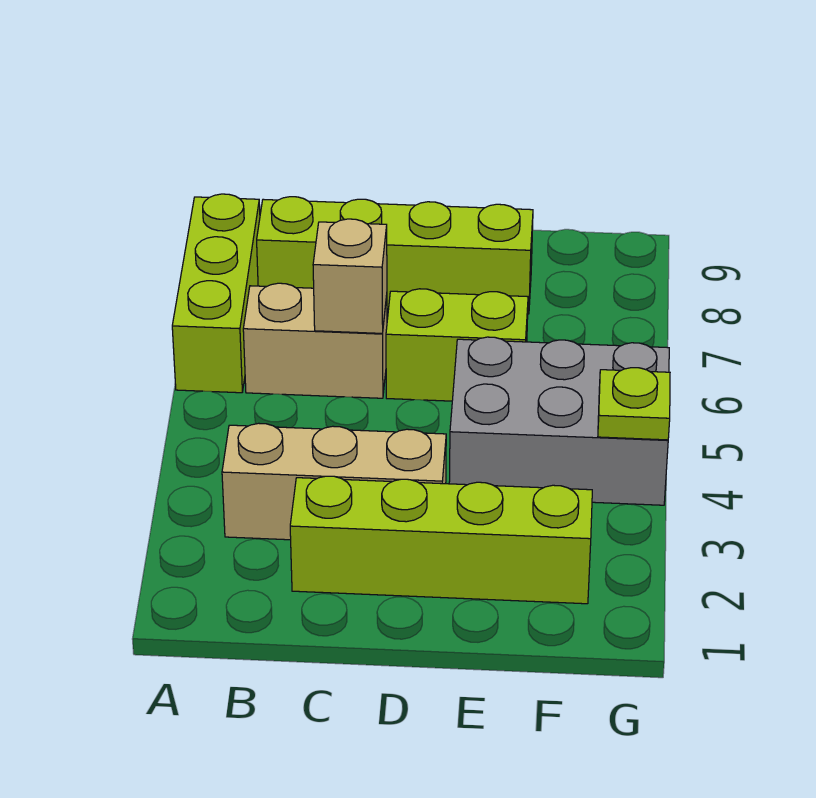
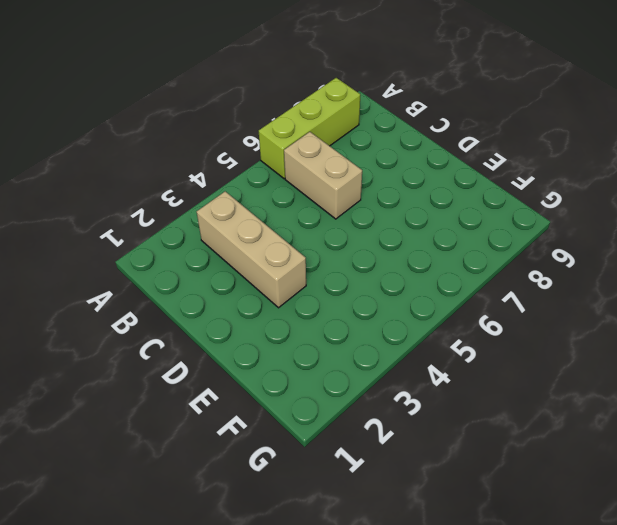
none -> lime 1x4 brick [257,197,533,314]
none -> lime 1x4 brick [290,476,592,604]

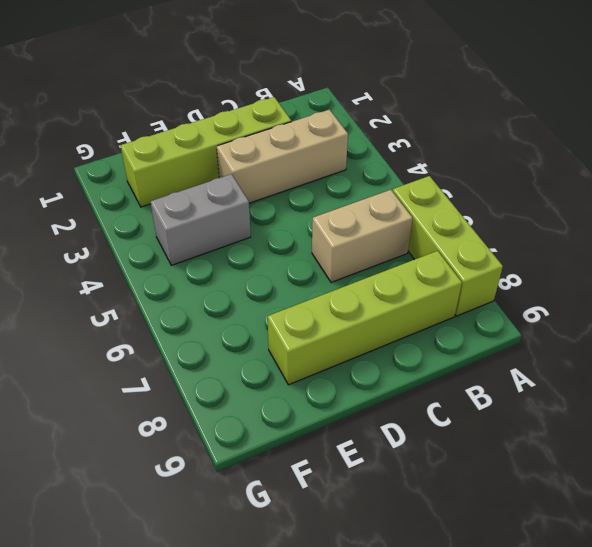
grey 1x2 brick [150,174,251,265] -> grey 2x3 brick [449,337,669,505]
none -> lime 1x2 brick [386,289,528,401]
none -> tan 1x1 brick [313,219,387,333]

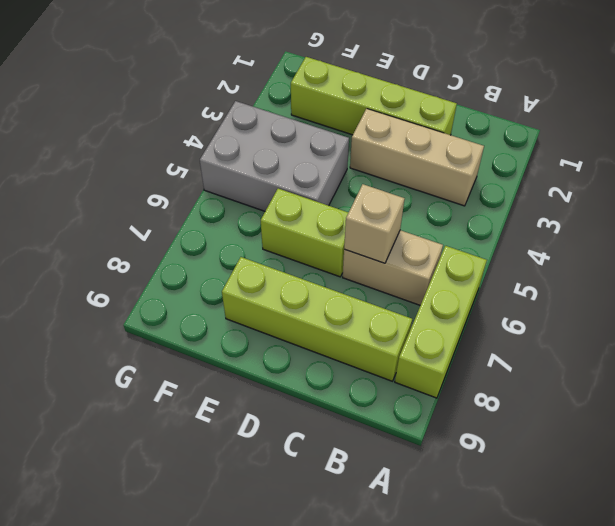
none -> lime 1x1 plate [598,368,670,440]

